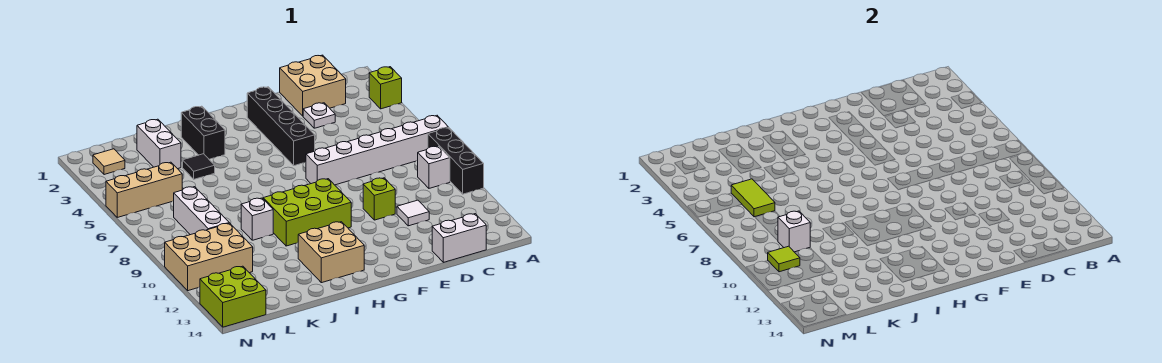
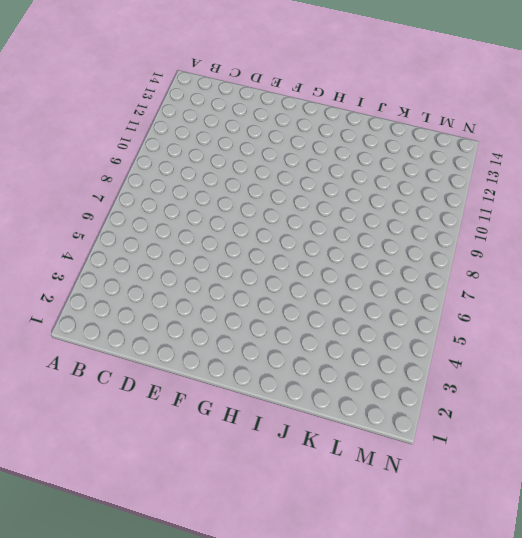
none -> lime 1x1 brick [369,67,402,109]
none -> white 1x6 brick [306,116,448,185]
none -> black 1x3 brick [428,128,484,194]

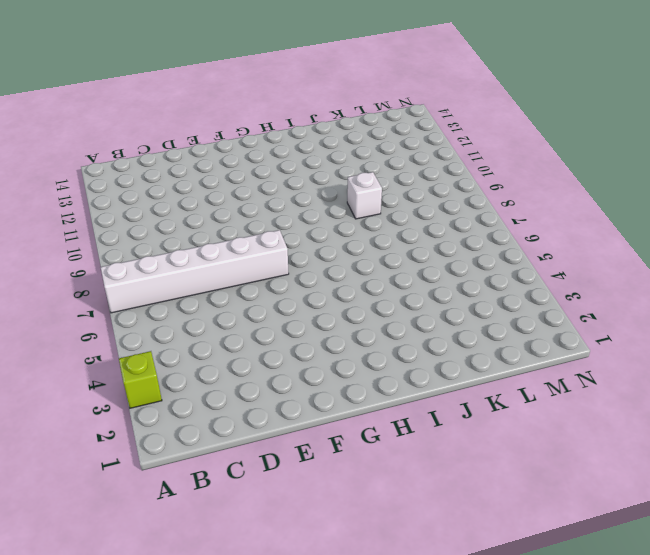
none -> black 1x3 brick [428,128,484,194]
none -> white 1x1 brick [418,146,450,188]
none -> tan 2x2 brick [280,55,346,116]

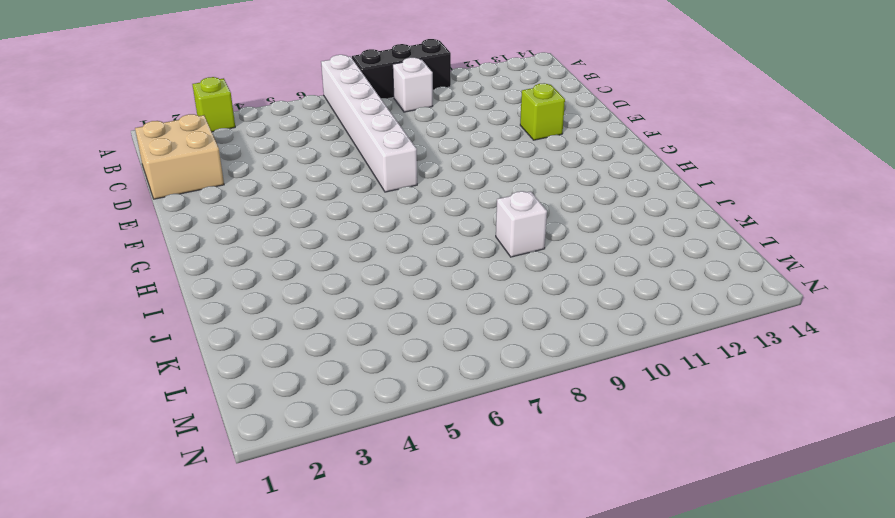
lime 1x1 brick [520,83,565,140] -> lime 1x1 brick moved to [363,178,395,220]
none -> white 1x2 brick [432,214,486,262]
none -> white 1x1 plate [303,103,335,128]
none -> white 1x1 tile [397,200,429,226]

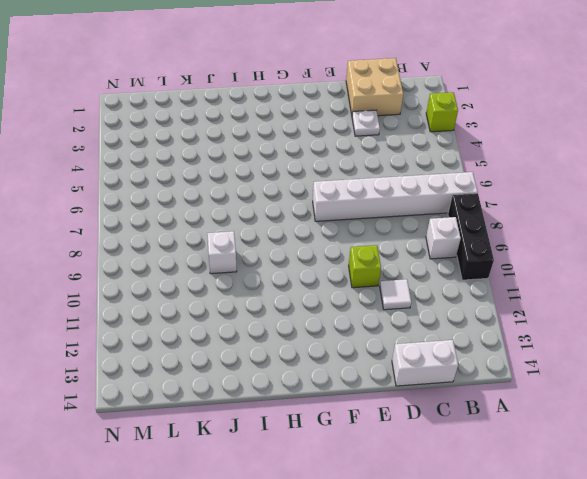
none -> black 1x4 brick [247,87,315,166]
none -> lime 2x3 brick [263,179,351,246]
none -> tan 2x2 brick [298,222,364,283]

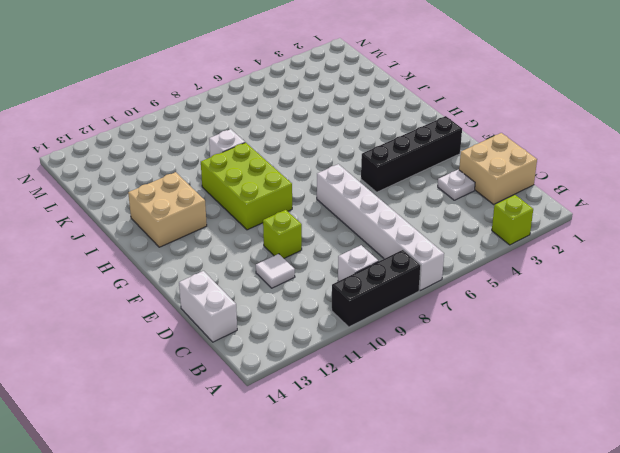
none -> black 1x2 brick [181,106,225,159]
none -> black 1x1 tile [183,154,215,179]
none -> white 1x2 brick [137,119,181,169]

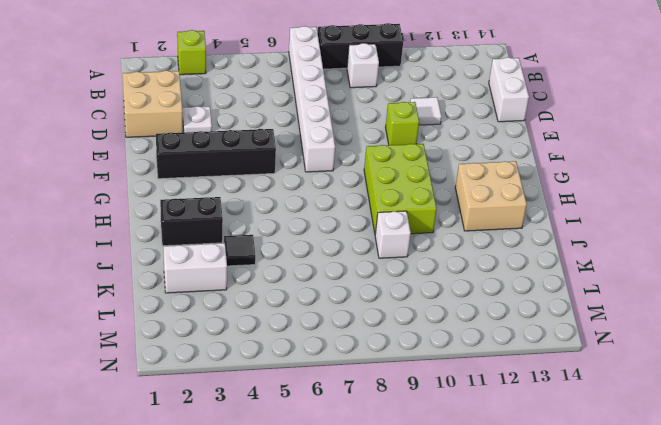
none -> tan 1x3 brick [106,162,182,217]
none -> white 1x3 brick [174,187,229,235]
none -> tan 2x3 brick [165,223,253,291]

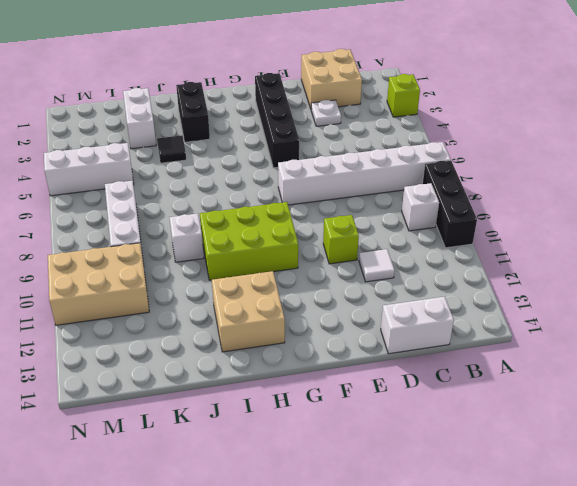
white 1x3 brick [44,143,134,196] -> tan 1x3 brick [106,162,182,217]
none -> tan 1x1 tile [93,149,125,175]
none -> lime 2x2 brick [200,266,266,327]
none -> lime 1x2 tile [731,179,775,217]

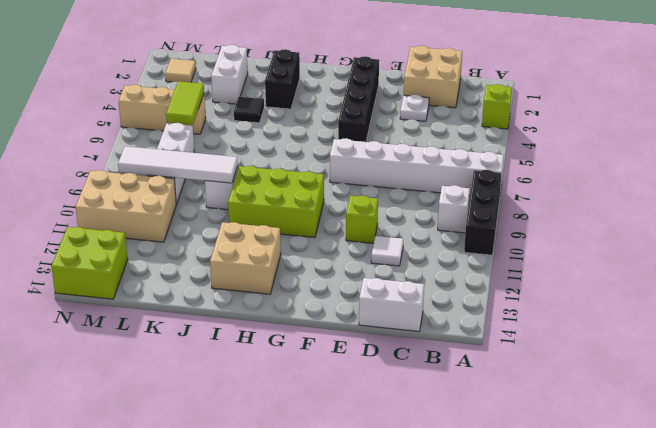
white 1x4 tile [118,146,238,183] -> white 1x1 brick [778,211,810,252]
none -> lime 1x1 tile [768,246,800,272]

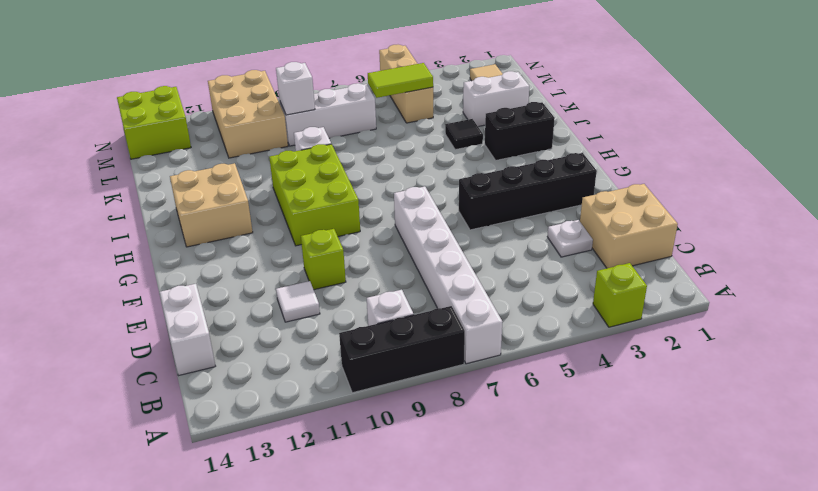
none -> lime 1x1 tile [768,246,800,272]

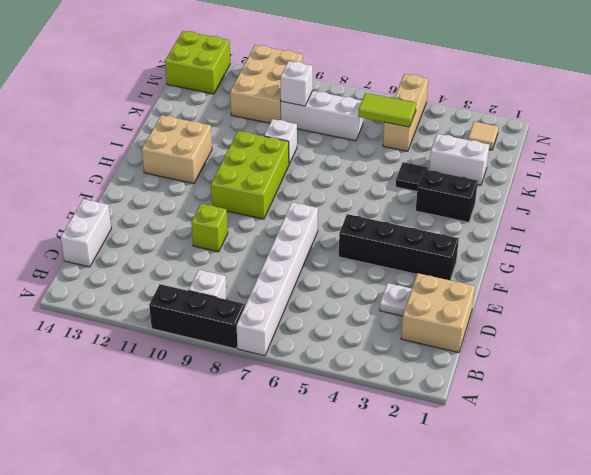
none -> lime 1x1 brick [369,67,402,109]
none -> white 1x1 tile [397,200,429,226]
none -> lime 1x1 tile [768,246,800,272]

